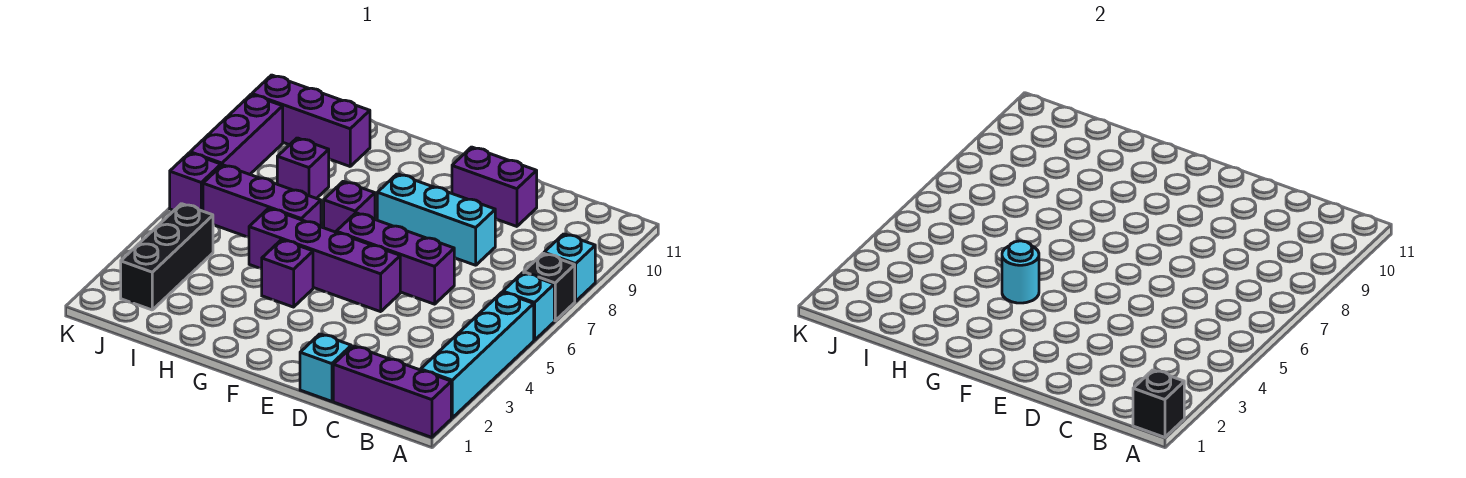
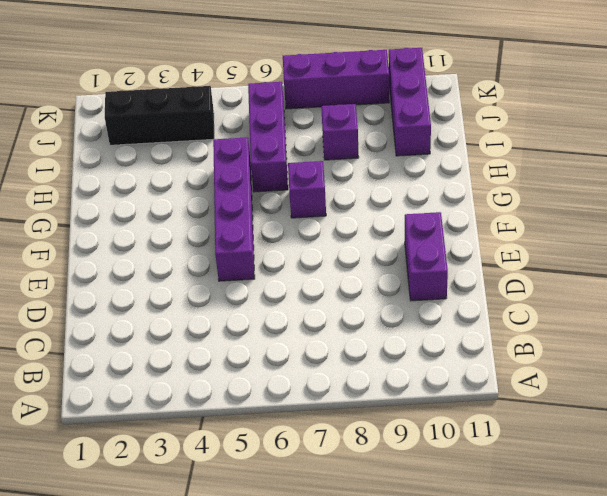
none -> purple 1x3 brick [333,346,451,437]
none -> cyan 1x4 brick [421,292,534,418]
none -> cyan 1x1 brick [503,273,554,340]

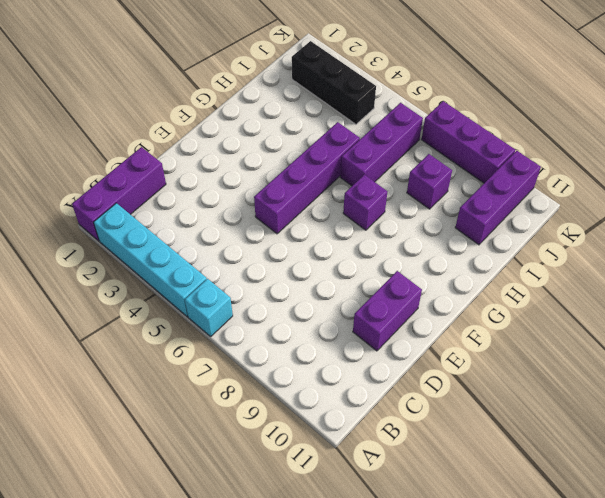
none -> black 1x1 brick [524,253,575,321]
none -> cyan 1x1 brick [544,234,595,301]
none -> cyan 1x1 brick [300,334,351,401]

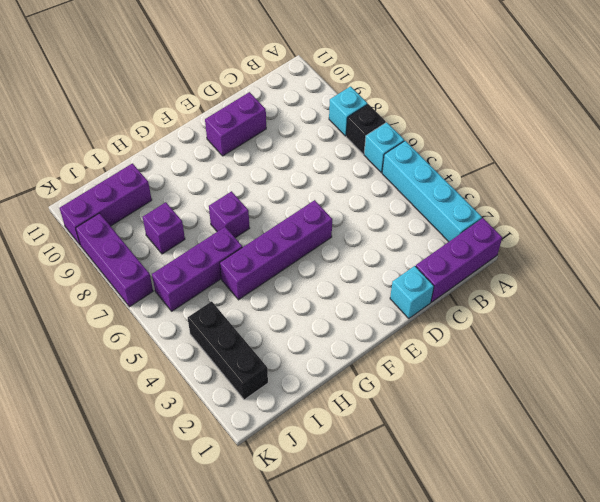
none -> purple 1x3 brick [336,213,454,304]
none -> cyan 1x3 brick [377,174,495,265]
none -> purple 1x1 brick [262,240,313,307]

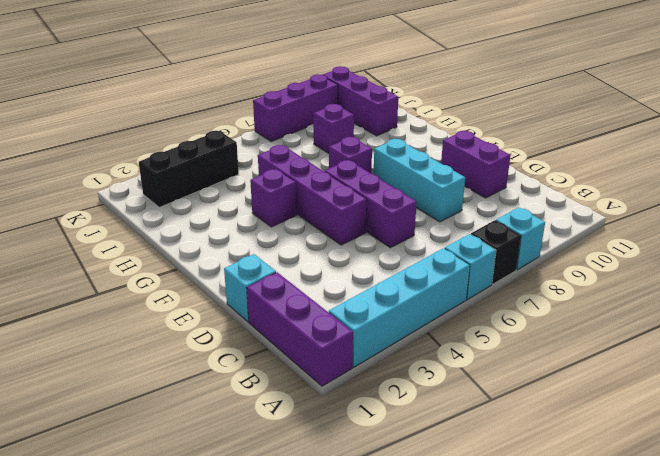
none -> purple 1x3 brick [203,165,321,237]
none -> purple 1x1 brick [170,153,221,211]
none -> black 1x1 brick [1133,370,1184,437]

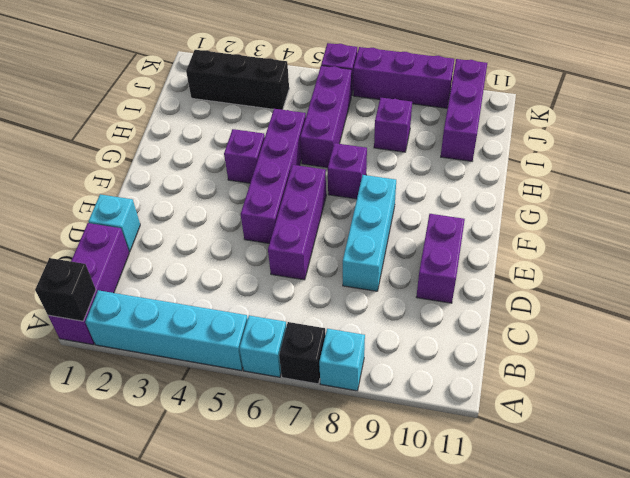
none -> cyan 1x1 round brick [1002,241,1039,303]

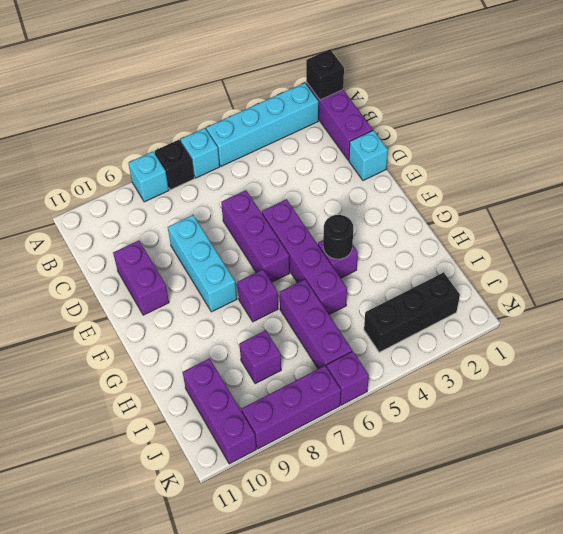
black 1x1 round brick [323,215,353,259] -> cyan 1x1 round brick [1002,241,1039,303]

